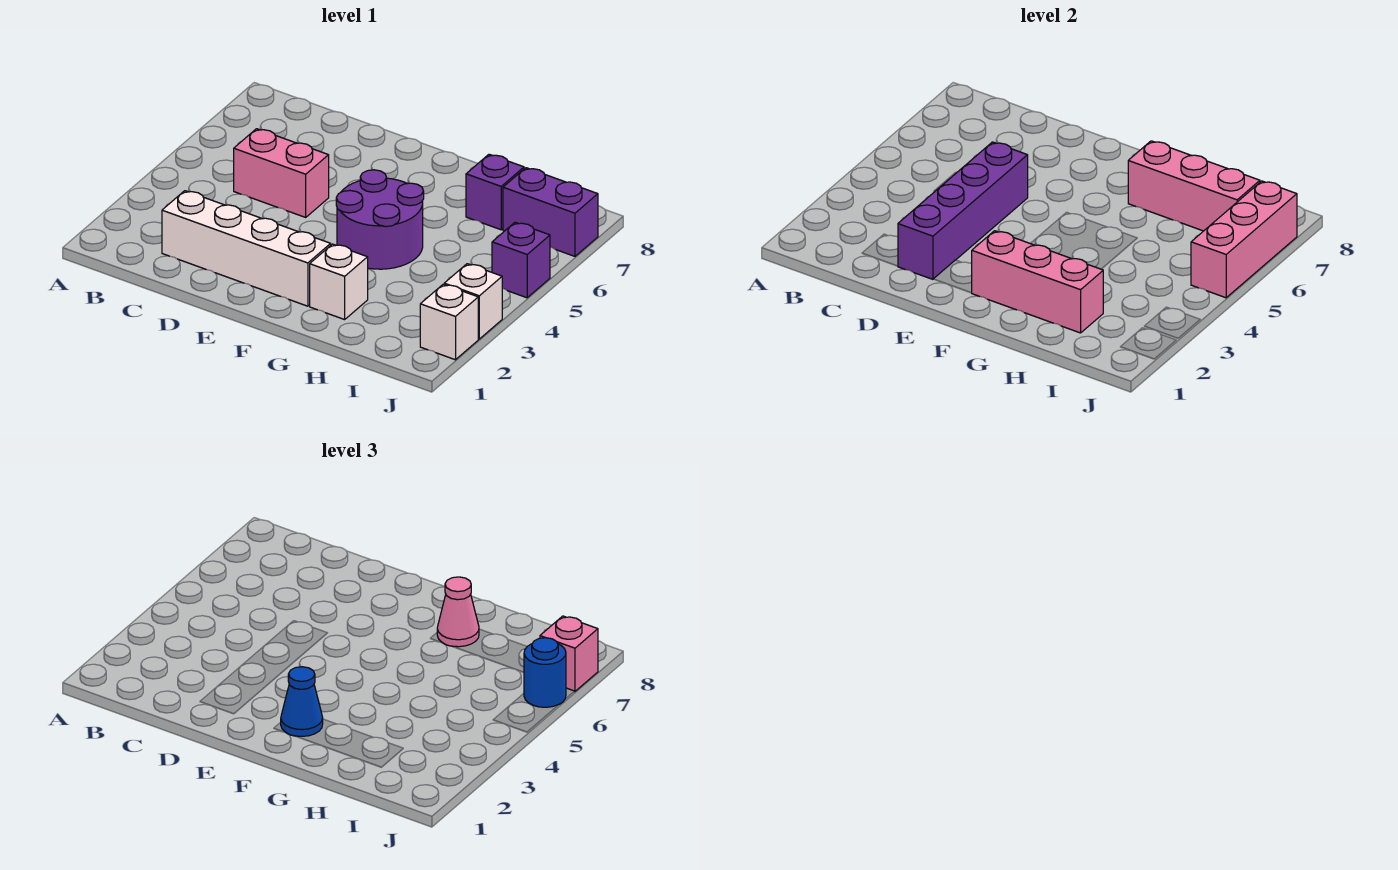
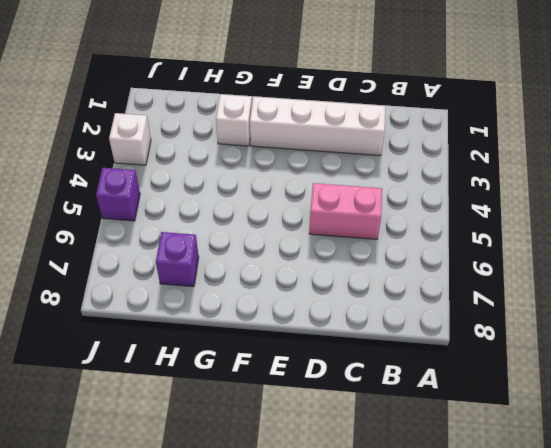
none -> purple 2x2 round brick [336,170,424,269]
none -> purple 1x2 brick [503,168,598,256]
none -> white 1x1 brick [420,284,478,360]

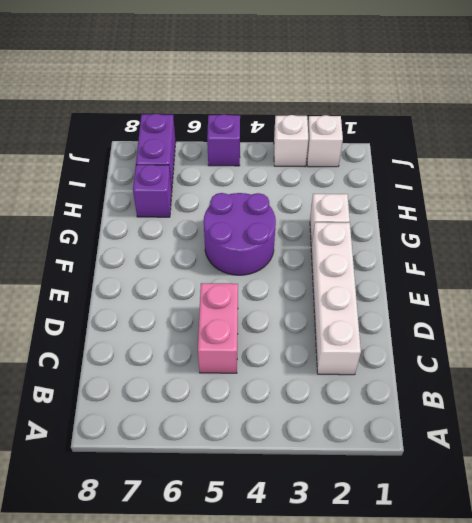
none -> purple 1x4 brick [898,142,1028,279]
none -> pink 1x3 brick [972,231,1103,333]
none -> pink 1x3 brick [1128,141,1260,231]

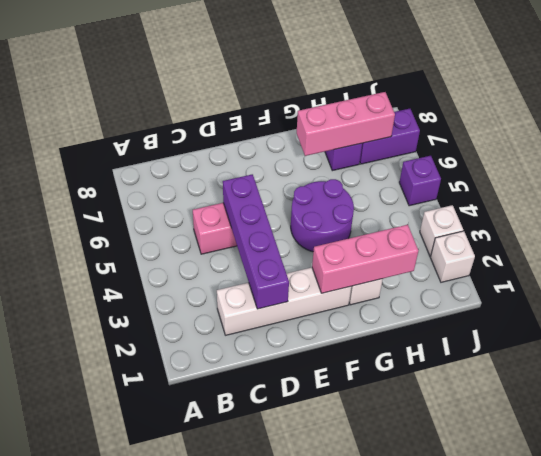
none -> pink 1x3 brick [1191,181,1297,298]
none -> blue 1x1 cone [281,667,323,736]
none -> pink 1x1 cone [437,577,479,647]

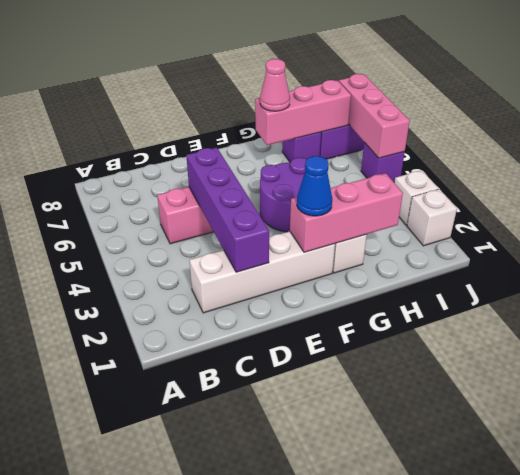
none -> blue 1x1 round brick [524,638,566,707]
none -> pink 1x1 brick [540,616,598,691]

